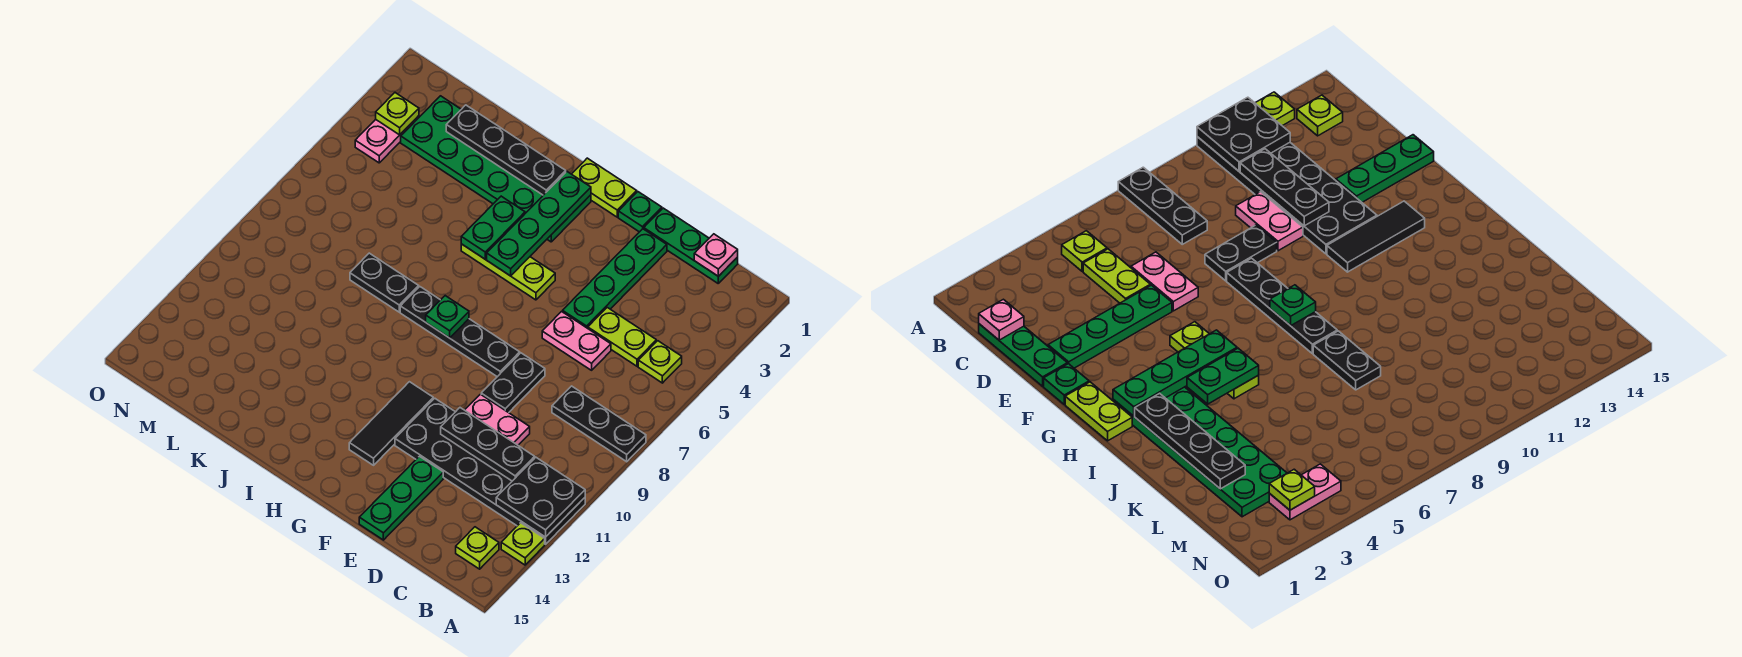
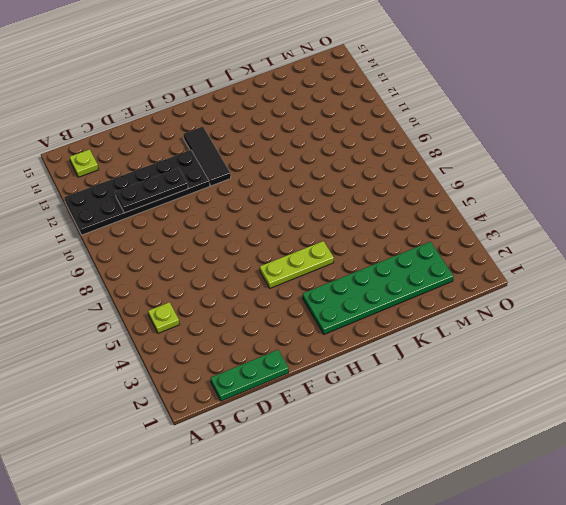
none -> black 1x3 plate [552,386,646,462]
none -> lime 1x1 plate [501,523,545,565]
none -> lime 1x2 plate [588,308,656,366]

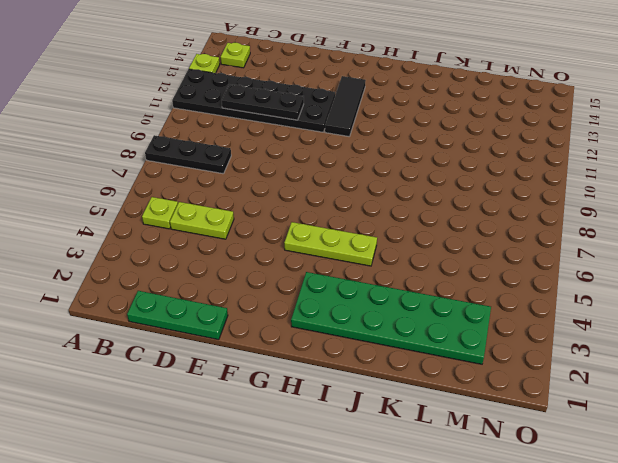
none -> pink 1x2 plate [542,312,611,370]
none -> pink 1x2 plate [465,394,530,445]
none -> green 1x4 plate [563,229,667,328]

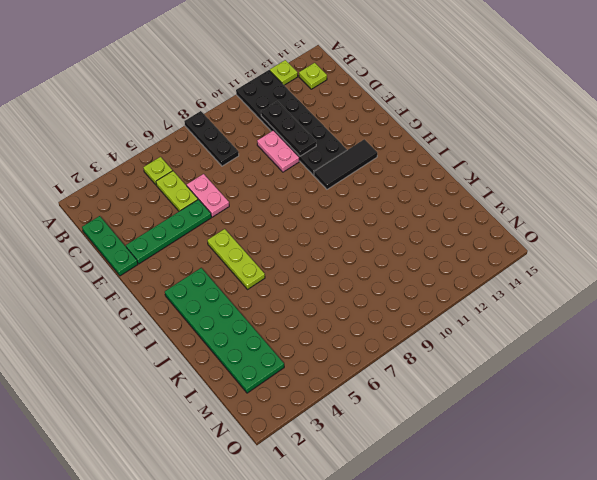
none -> black 1x2 plate [481,353,545,413]
none -> green 1x3 plate [359,456,443,540]
none -> green 1x1 plate [618,192,662,232]

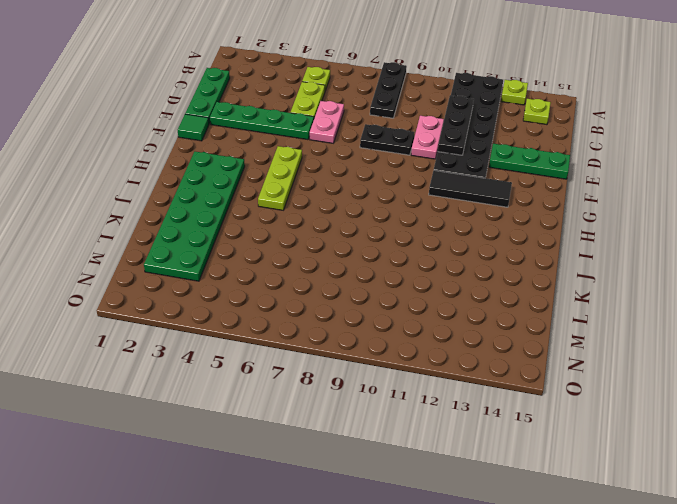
green 1x1 tile [178,114,209,141] -> green 1x1 plate [618,192,662,232]
none -> black 1x4 plate [400,287,520,377]
none -> lime 1x2 plate [572,158,637,217]
none -> black 1x2 plate [350,253,419,312]

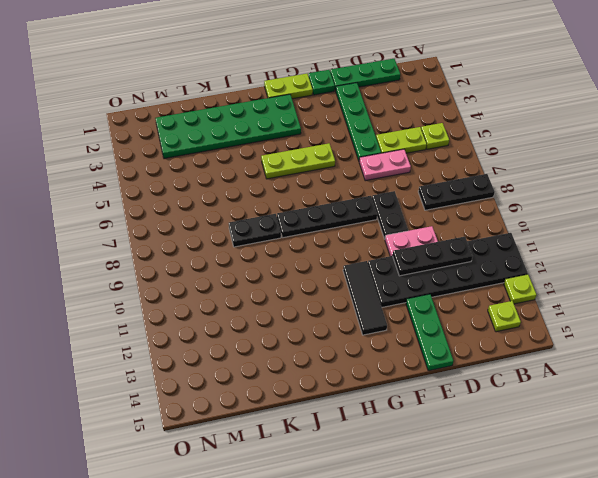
none -> pink 1x2 plate [355,116,419,163]
none -> black 2x2 plate [496,457,585,537]
none -> pink 1x1 plate [694,234,738,276]

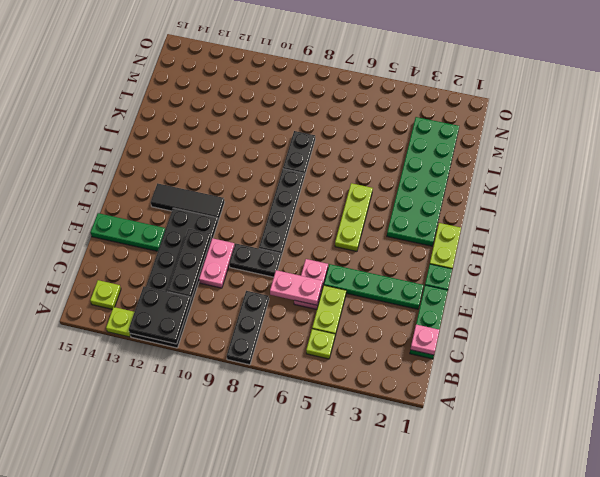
pink 1x2 plate [270,270,323,305] -> pink 1x2 plate moved to [355,116,419,163]
none -> green 1x4 plate [487,172,591,276]
none -> green 1x1 plate [426,296,469,338]
none -> black 1x4 plate [446,105,566,195]

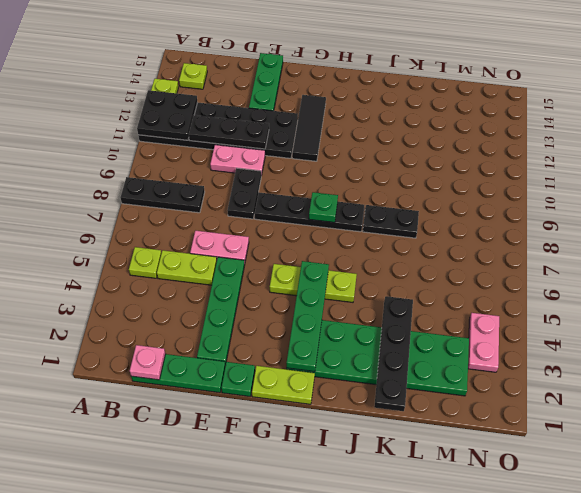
black 1x4 plate [374,296,413,411] -> black 1x4 plate turned to [446,105,566,195]
none -> green 1x2 plate [461,196,525,259]
none -> lime 1x1 plate [376,93,419,135]

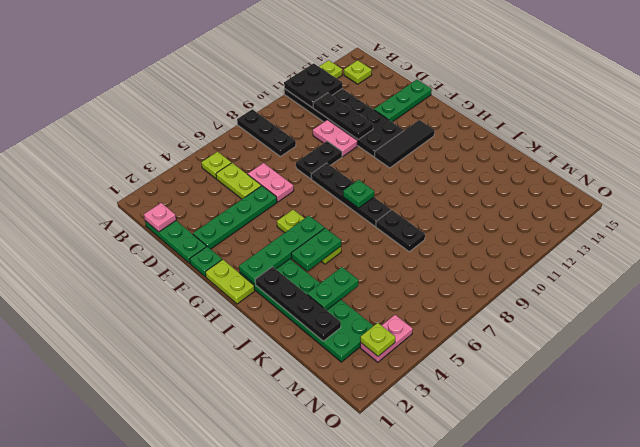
green 1x2 plate [307,267,359,310] -> none

